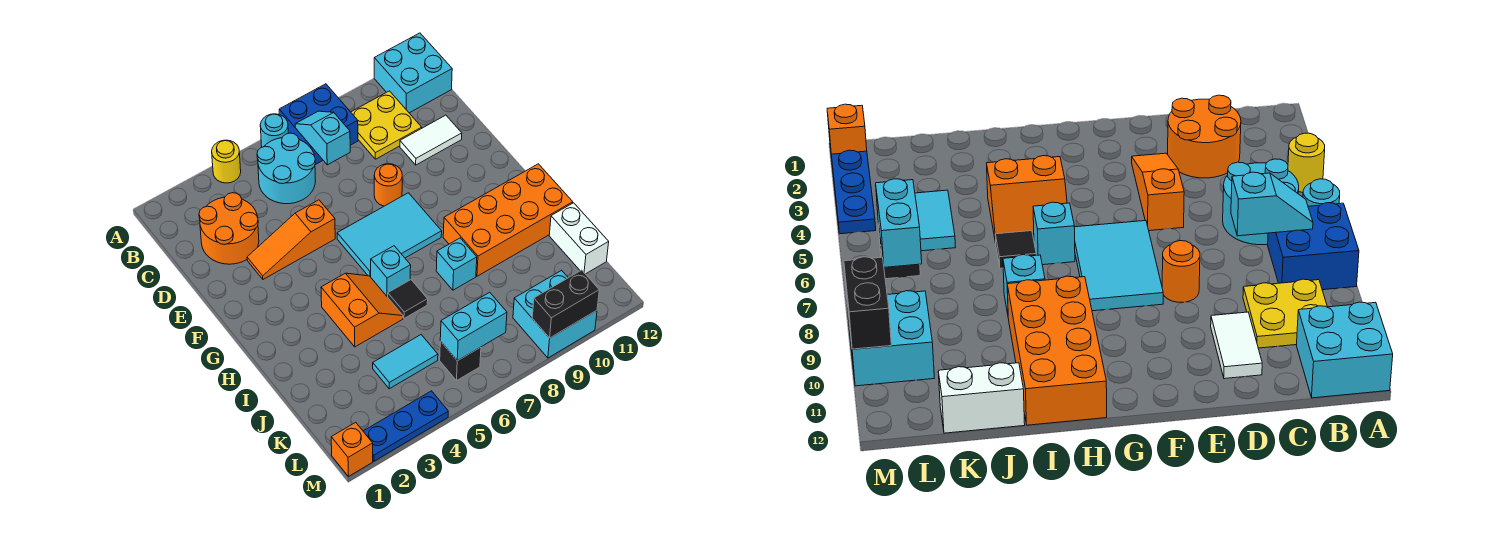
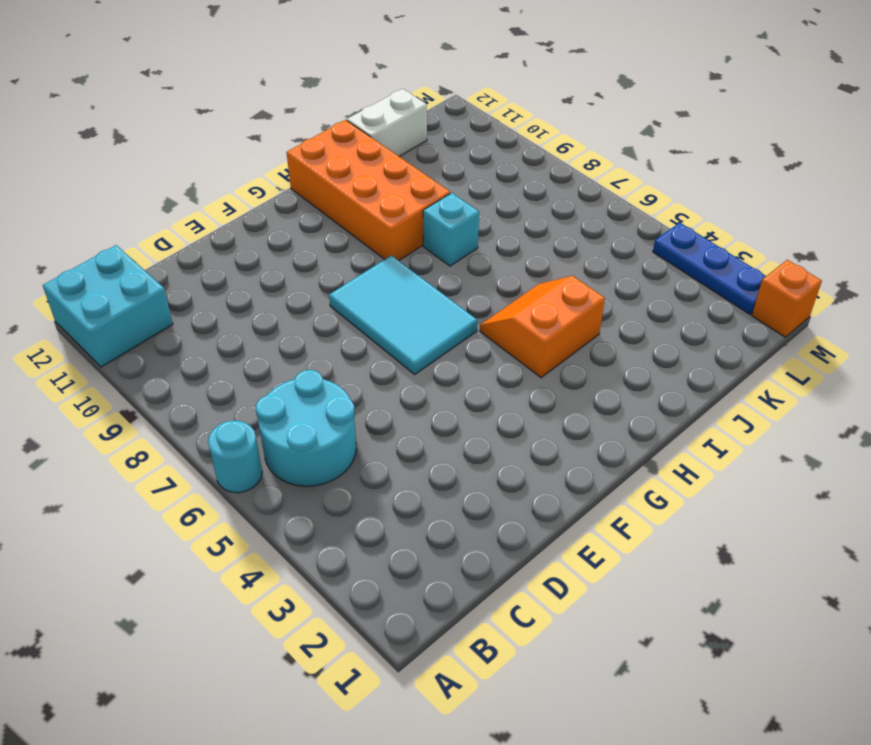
none -> yellow 1x1 round brick [212,140,241,183]
none -> blue 2x2 brick [279,84,358,165]
none -> yellow 2x2 plate [351,91,422,159]

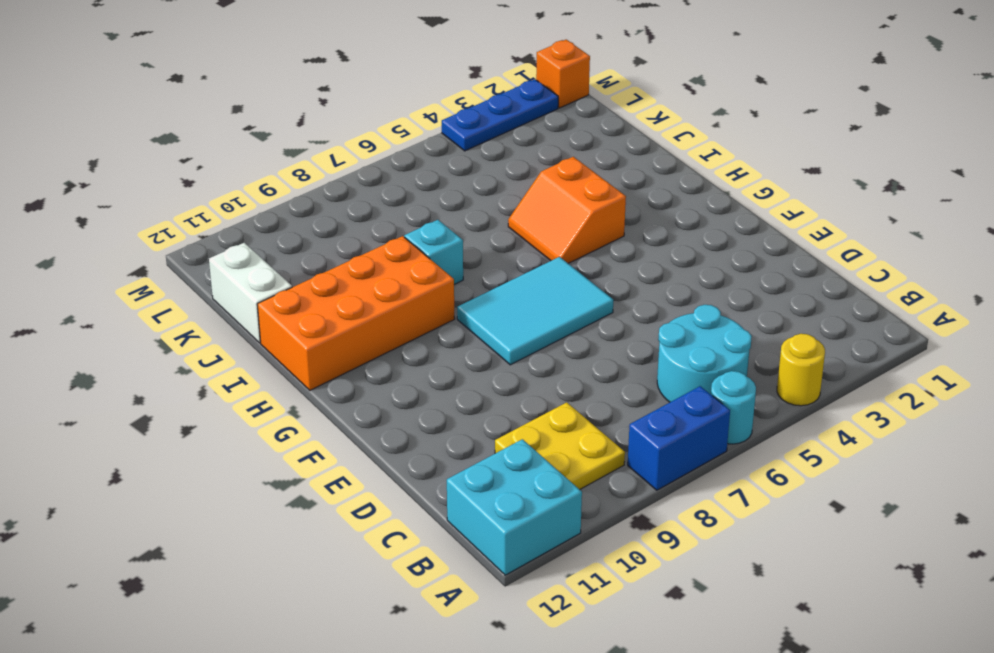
blue 1x2 brick [628,386,730,490] -> blue 2x2 brick [279,84,358,165]
none -> orange 2x2 round brick [199,193,259,264]
none -> white 1x2 tile [400,115,462,165]
none -> orange 1x3 slope [247,200,335,279]

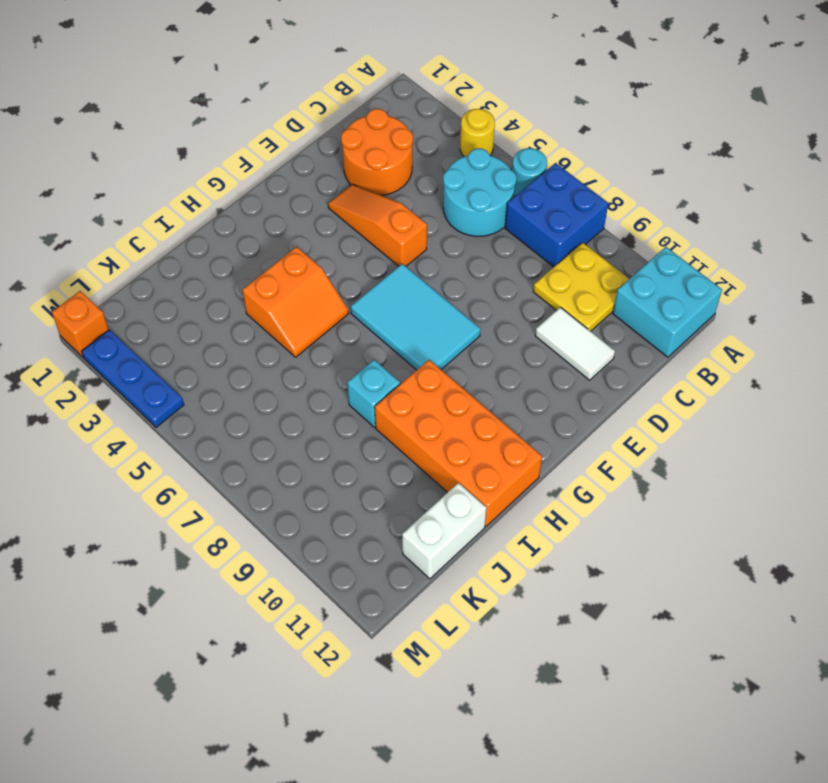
none -> orange 1x1 round brick [374,164,402,206]
none -> cyan 1x1 brick [371,246,411,297]
none -> black 1x1 tile [388,280,428,318]

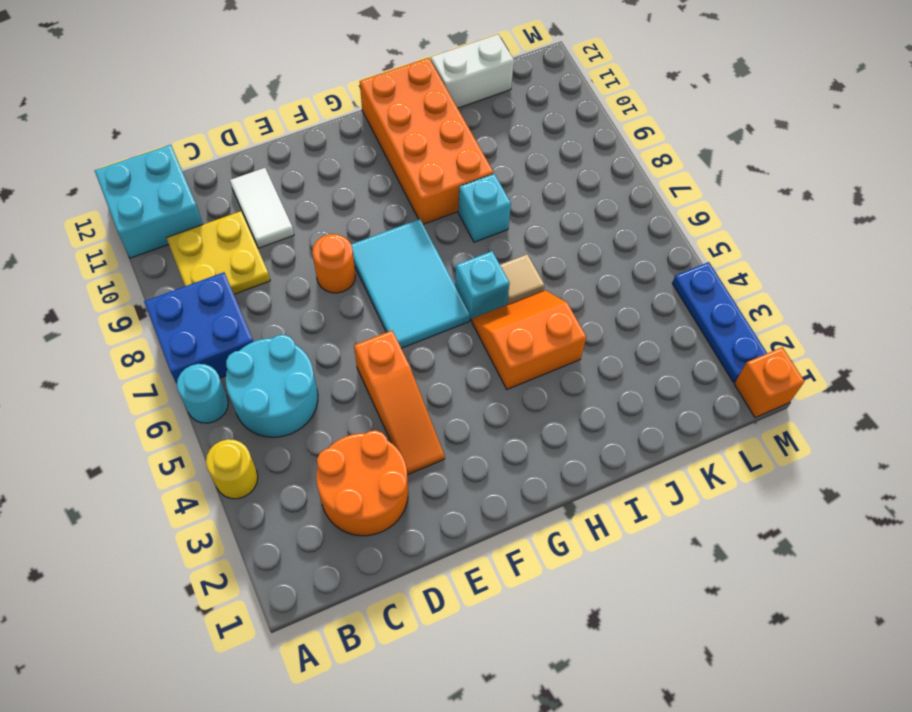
tan 1x1 tile [500,254,545,305] -> black 1x1 tile [388,280,428,318]
none -> cyan 1x2 tile [373,335,438,389]
none -> black 1x1 brick [440,341,481,380]
none -> cyan 2x2 brick [513,270,597,358]

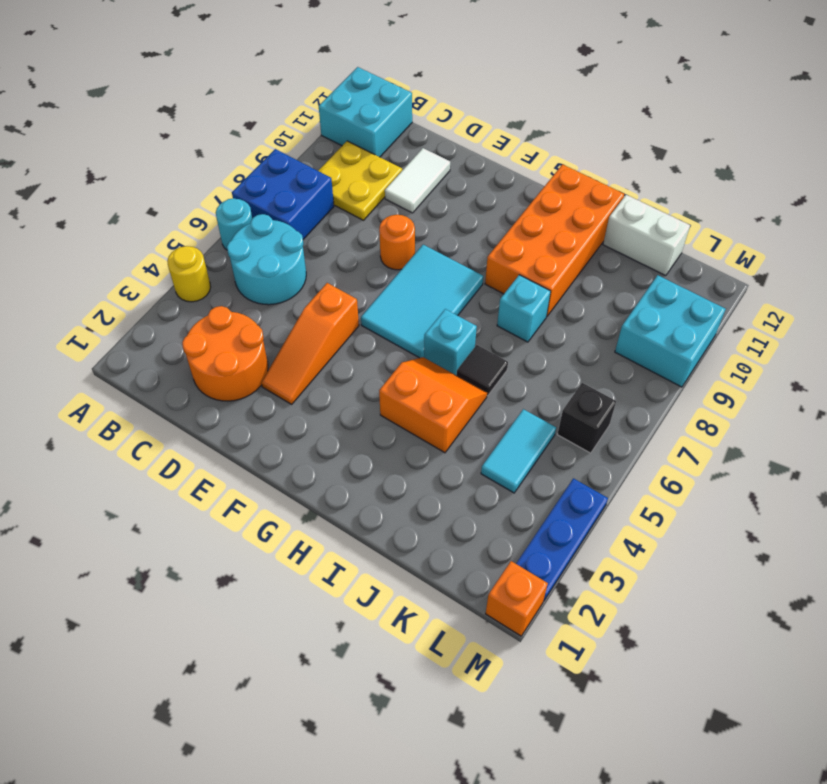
none -> cyan 1x2 slope [295,111,350,165]
none -> cyan 1x2 brick [440,292,507,361]
none -> black 1x2 brick [532,270,599,338]

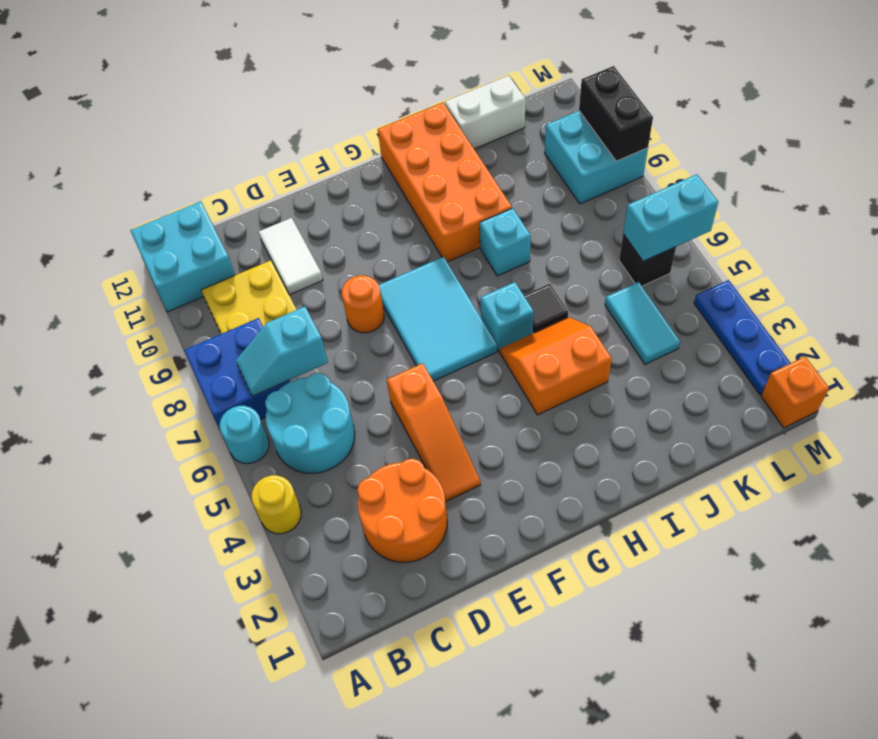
cyan 1x2 brick [623,174,718,261] -> cyan 1x2 brick turned to [440,292,507,361]

